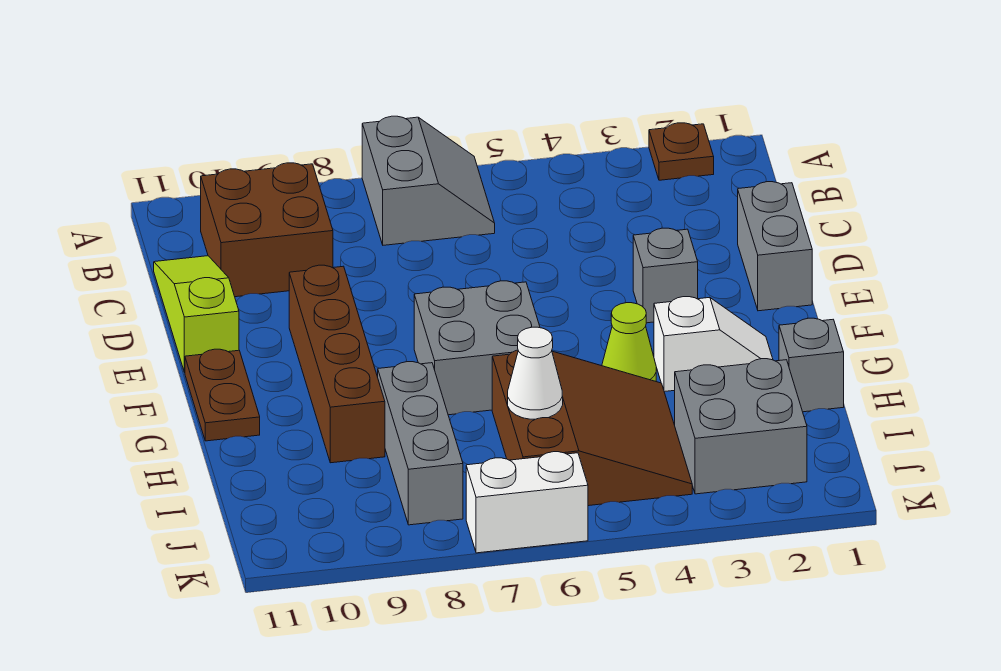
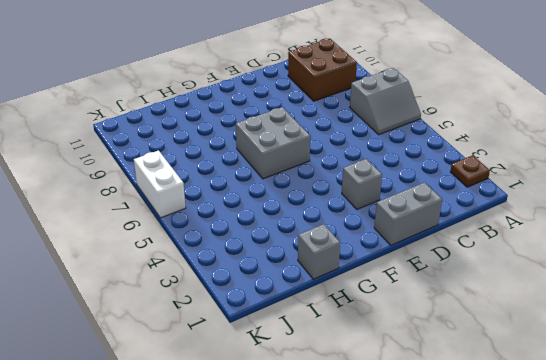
none -> lime 1x3 slope [154,256,239,372]
none -> brown 1x4 brick [289,265,385,463]
none -> brown 1x2 plate [185,349,260,441]

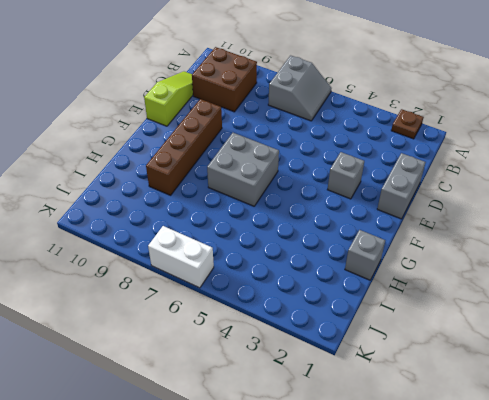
none -> brown 1x2 plate [185,349,260,441]
none -> white 1x2 slope [654,297,773,392]
none -> lime 1x1 cone [602,303,656,381]

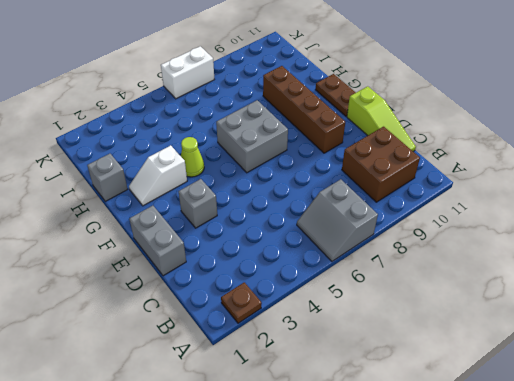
none -> brown 3x3 slope [492,350,692,506]
none -> grey 1x3 brick [377,362,463,525]
none -> grey 2x2 brick [675,359,807,494]

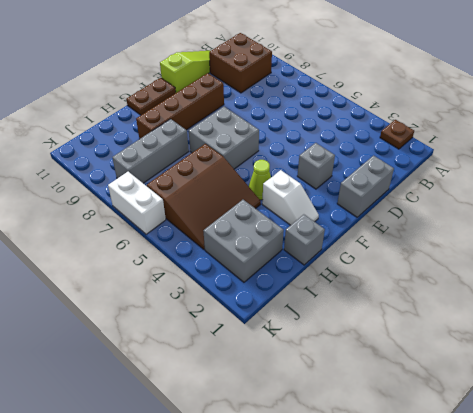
none -> grey 2x2 slope [362,116,495,245]
none -> white 1x1 cone [508,327,563,419]

